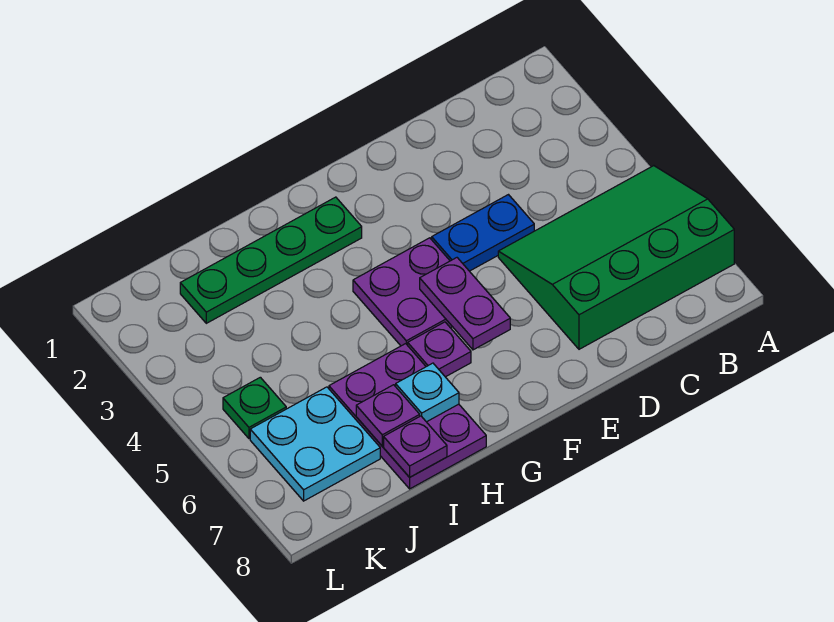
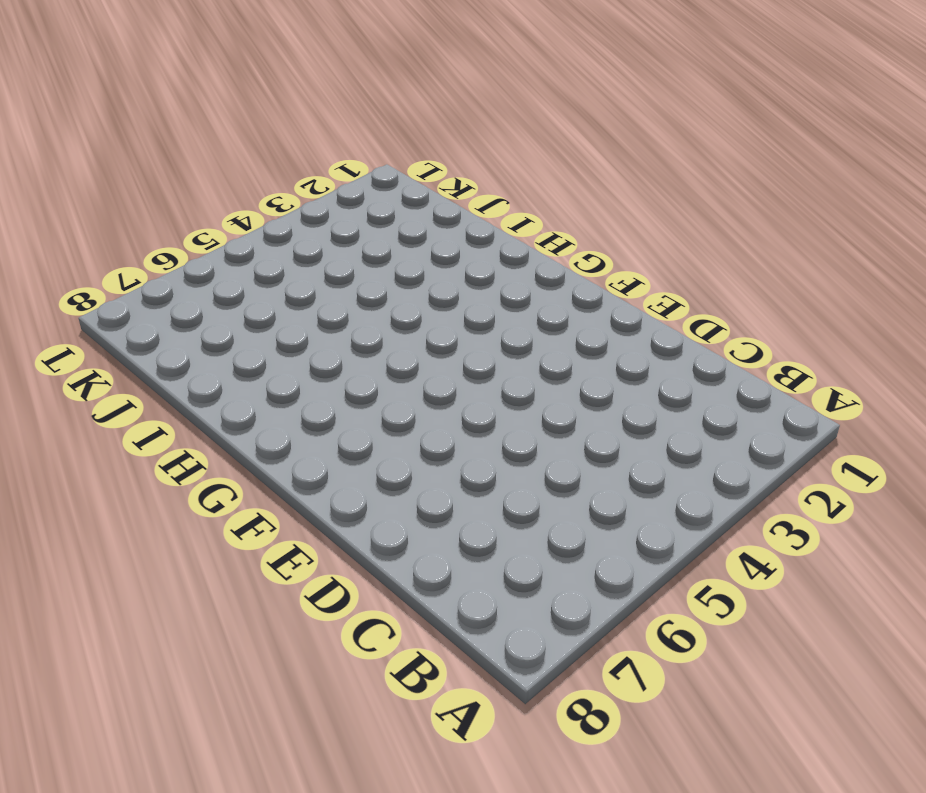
none -> green 3x4 slope [498,166,734,349]
none -> blue 1x2 plate [432,195,534,271]
none -> purple 2x2 plate [353,238,452,346]

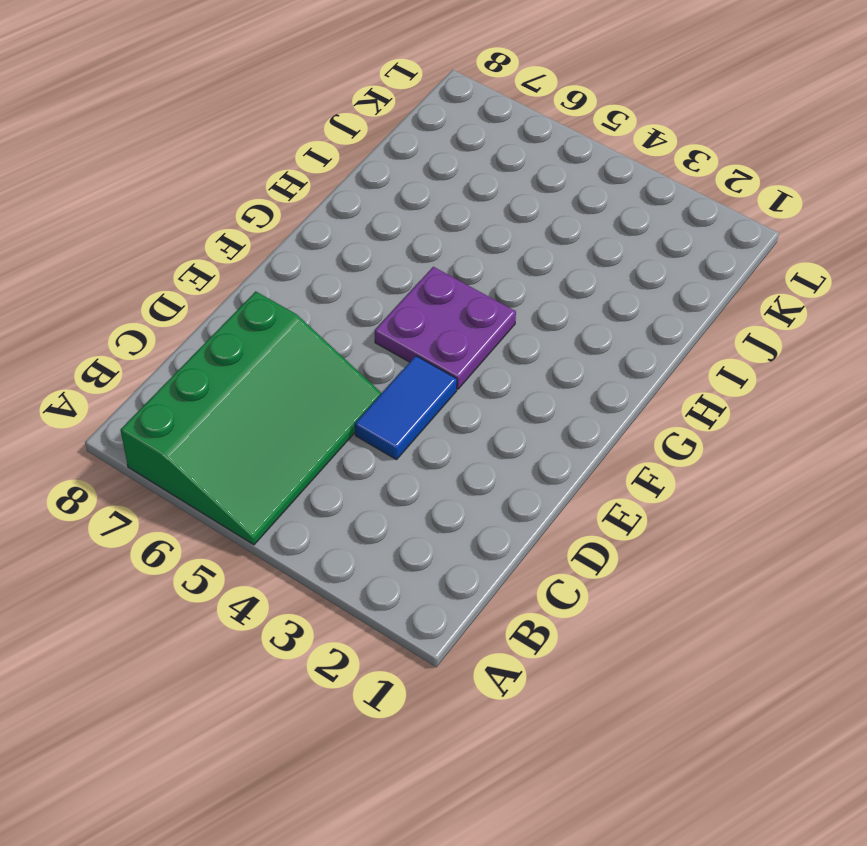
blue 1x2 tile [355,356,457,460] -> blue 1x2 plate [432,195,534,271]
none -> green 1x4 plate [180,197,362,323]
none -> purple 1x1 plate [408,322,471,377]
none -> purple 2x3 plate [329,344,486,489]

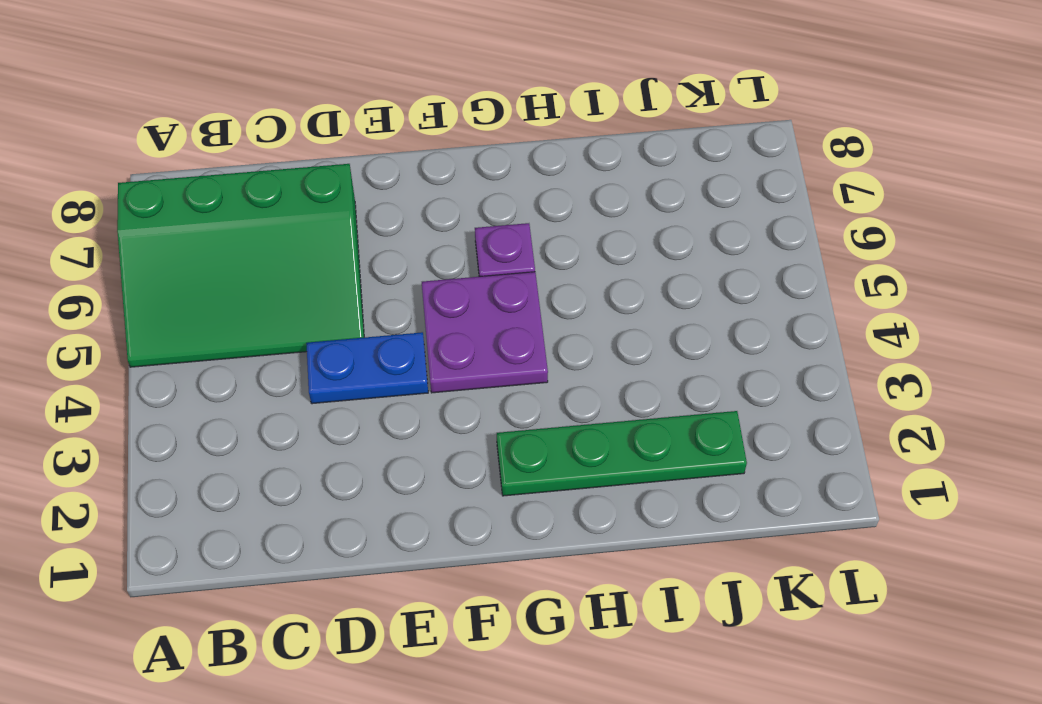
none -> purple 2x3 plate [329,344,486,489]
none -> cyan 2x2 plate [250,387,380,501]
none -> green 1x1 plate [223,377,286,439]

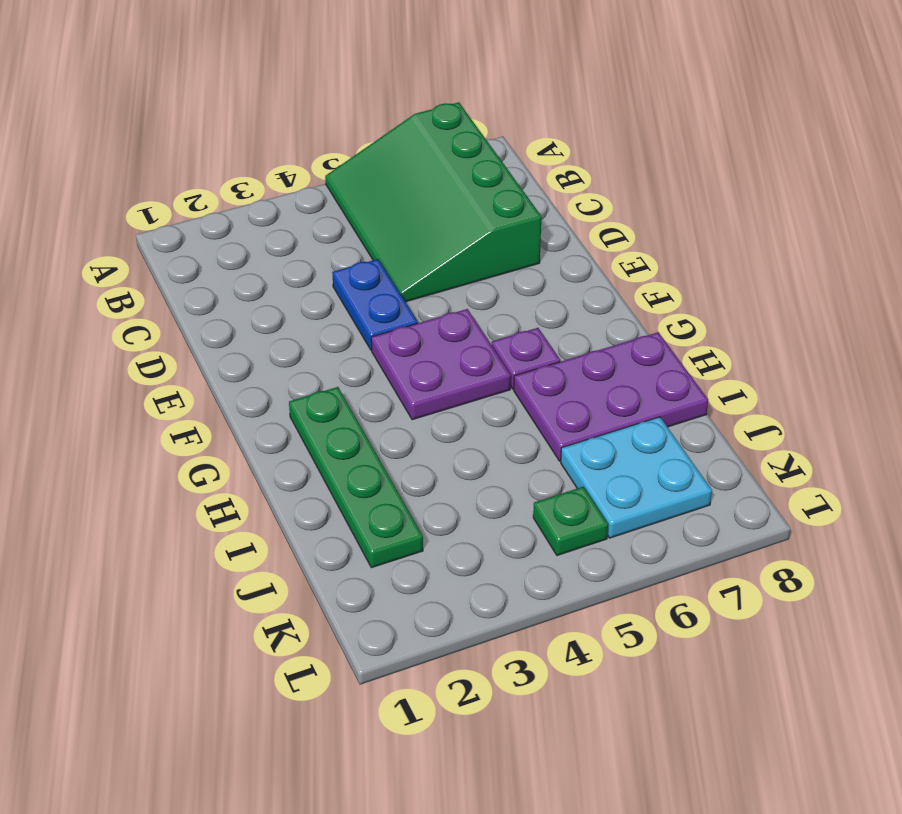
none -> purple 1x2 plate [420,258,510,350]
none -> cyan 1x1 plate [396,363,459,422]
none -> purple 1x1 plate [356,385,420,446]

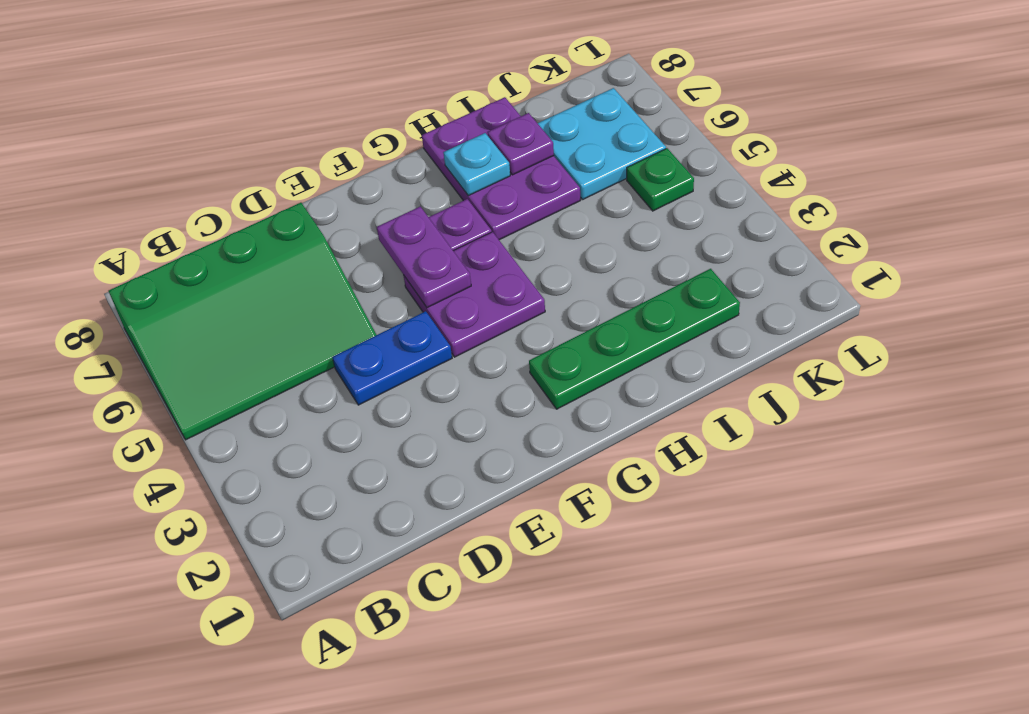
none -> purple 1x1 plate [384,416,447,477]

